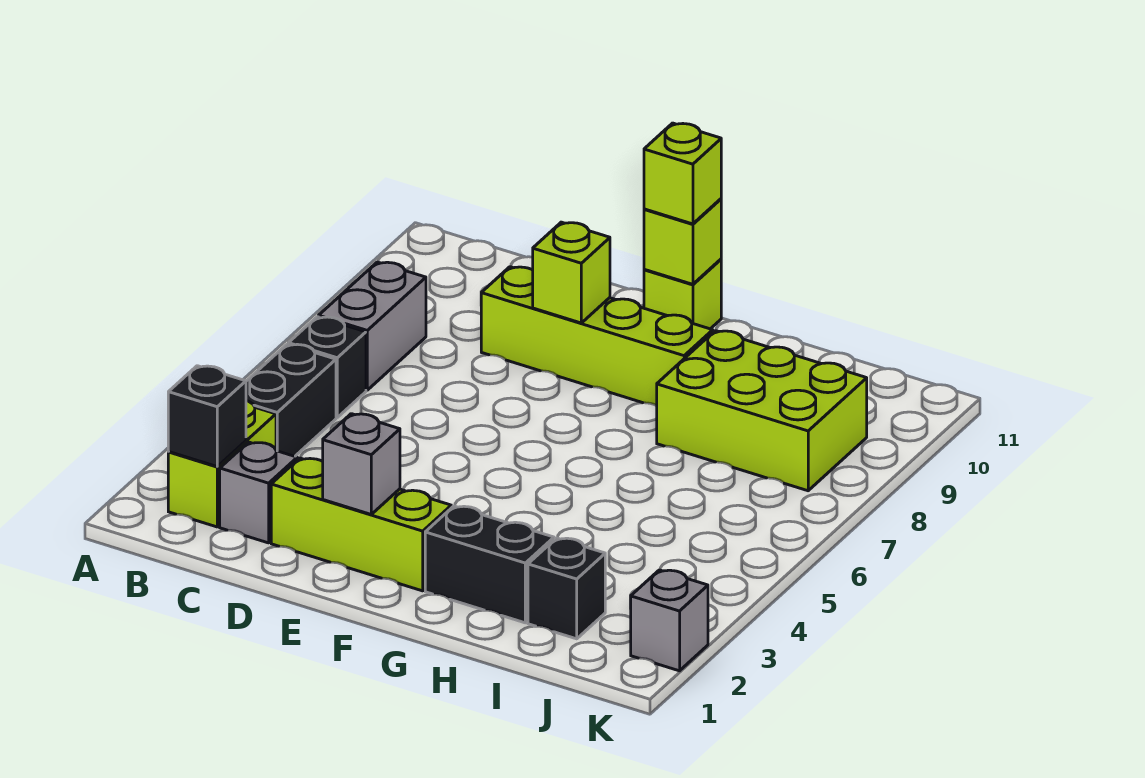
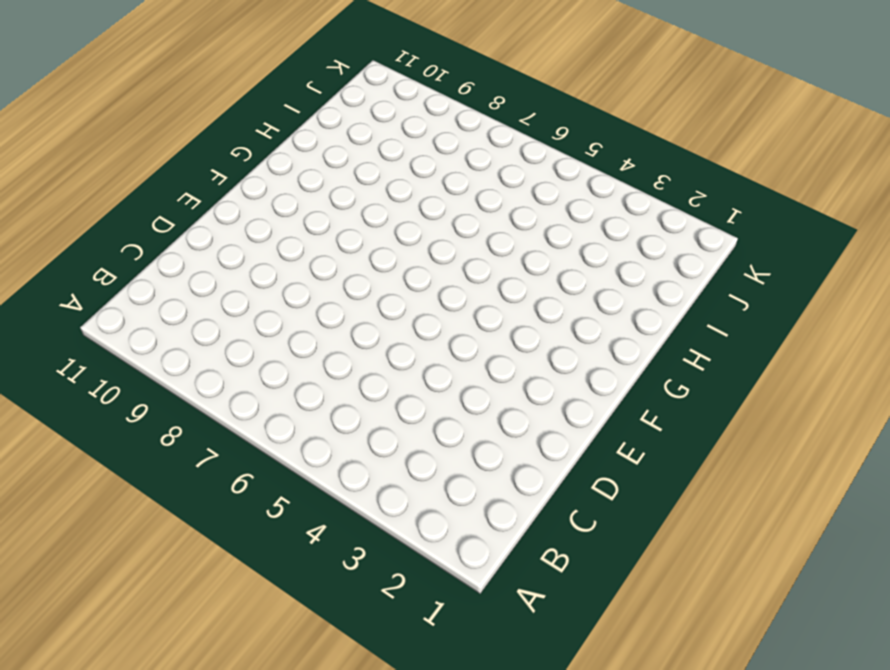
none -> lime 1x2 brick [168,401,276,527]
none -> black 1x2 brick [246,344,336,456]
none -> black 1x1 brick [289,317,366,417]

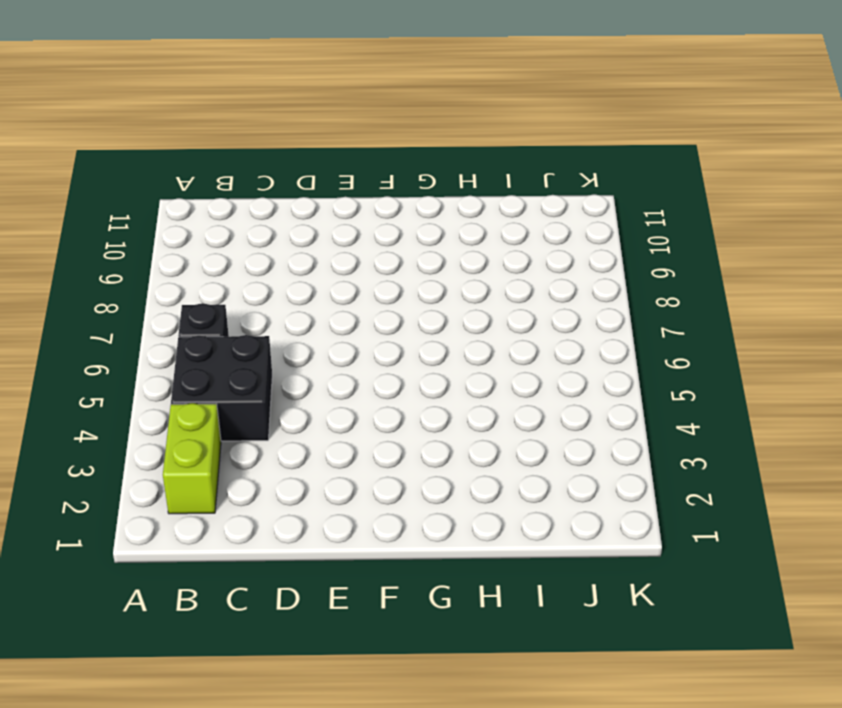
black 2x2 brick [171,335,272,441] -> black 1x2 brick [246,344,336,456]
none -> grey 1x2 brick [319,262,426,390]
none -> grey 1x1 brick [220,442,297,543]
none -> lime 1x3 brick [271,458,451,591]

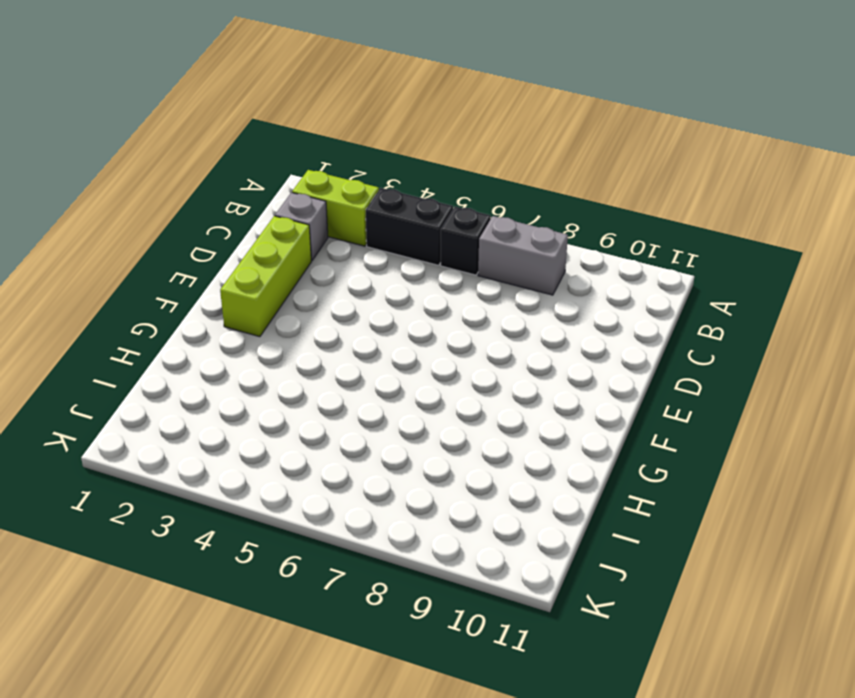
none -> lime 1x4 brick [481,267,713,406]
none -> lime 1x1 brick [644,259,721,329]
none -> black 1x2 brick [425,506,554,623]

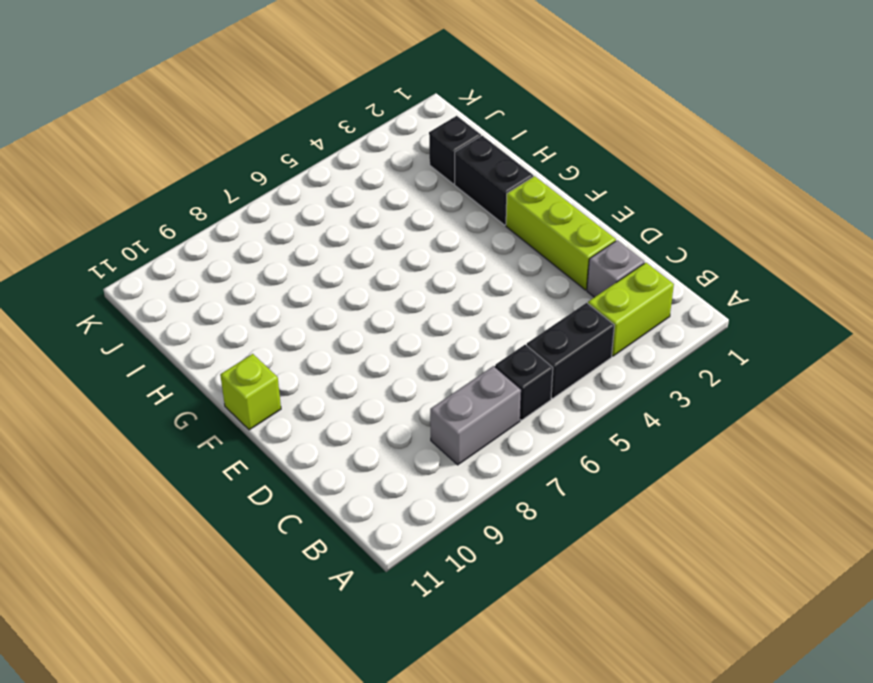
none -> lime 1x4 brick [481,267,713,406]
none -> lime 2x3 brick [657,331,867,491]
none -> grey 1x1 brick [630,570,708,671]

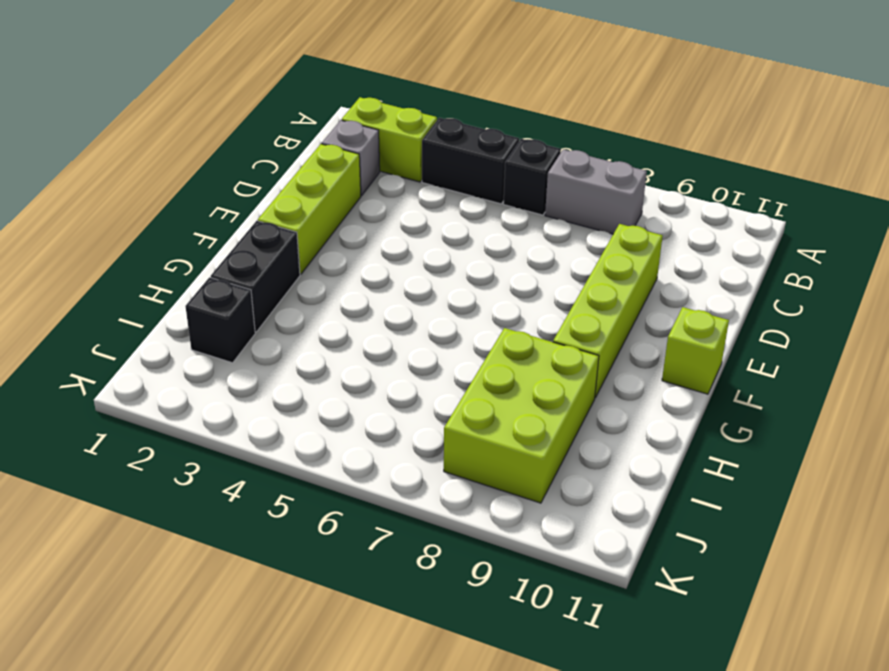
none -> grey 1x1 brick [630,570,708,671]
none -> black 1x1 brick [168,366,246,466]
none -> grey 1x1 brick [323,414,400,514]

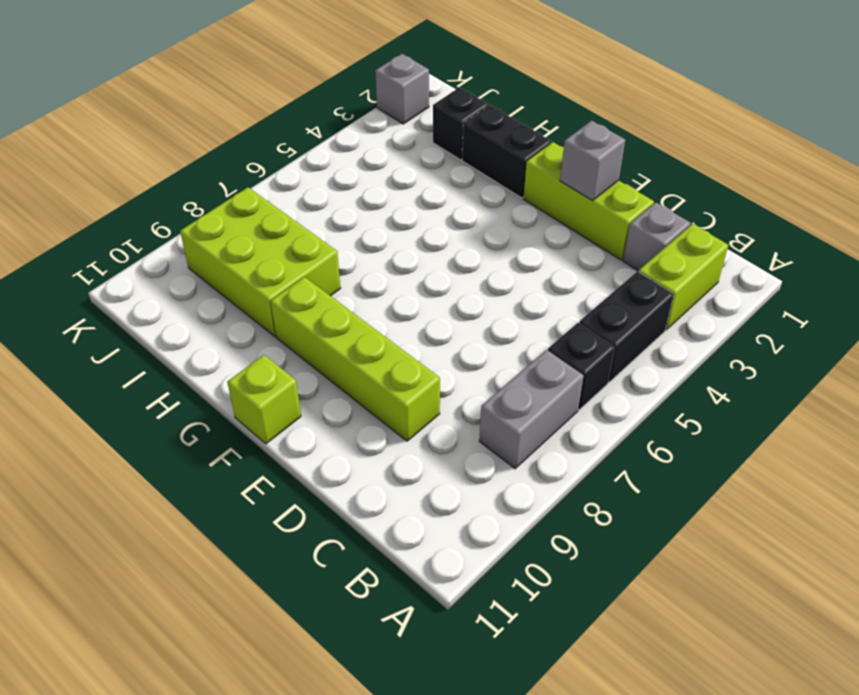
none -> black 1x1 brick [168,366,246,466]
none -> lime 1x1 brick [533,222,610,323]
none -> lime 1x1 brick [644,199,721,284]

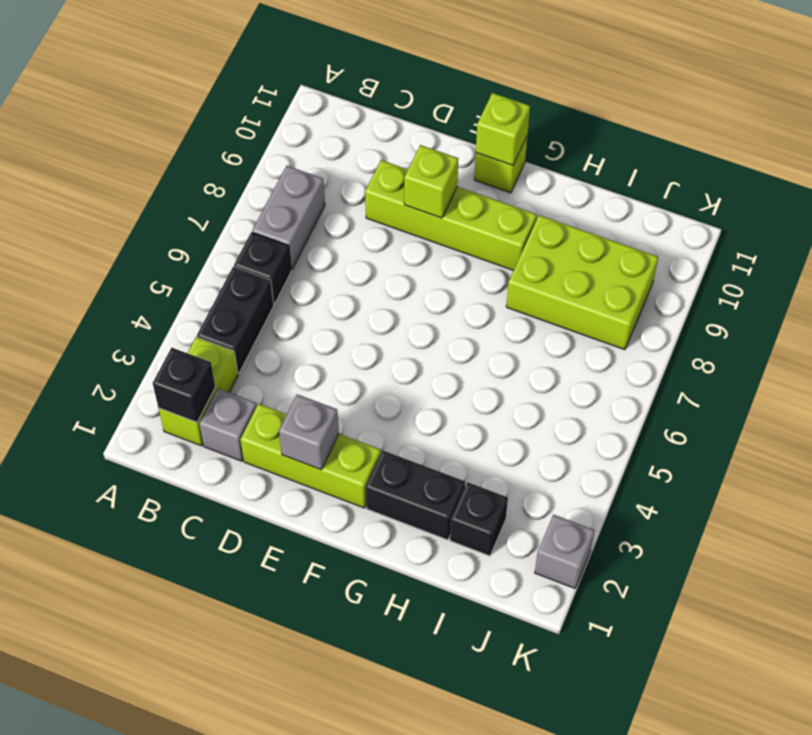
none -> lime 1x1 brick [644,123,721,224]

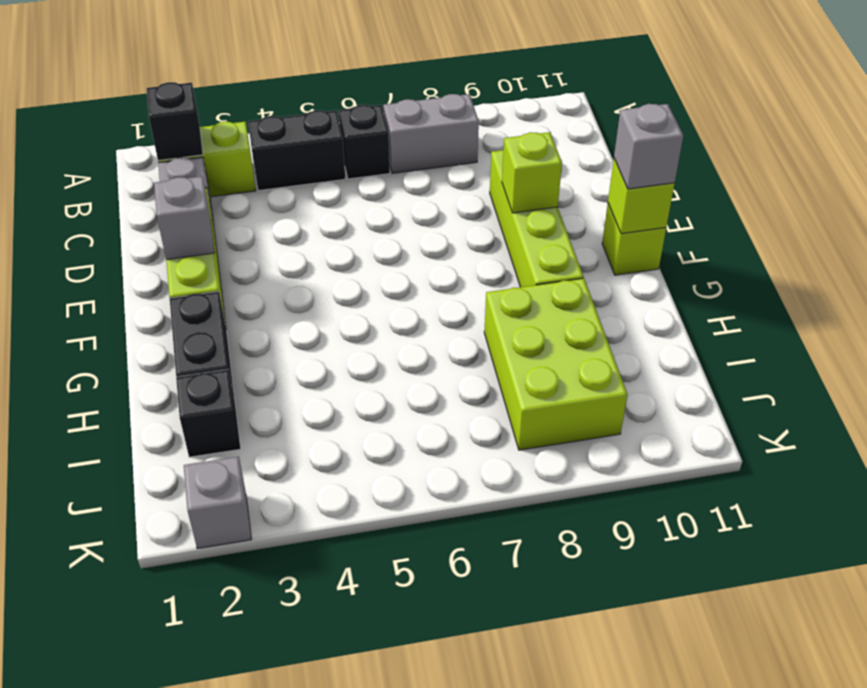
grey 1x1 brick [614,104,683,189] -> lime 1x1 brick [644,123,721,224]

